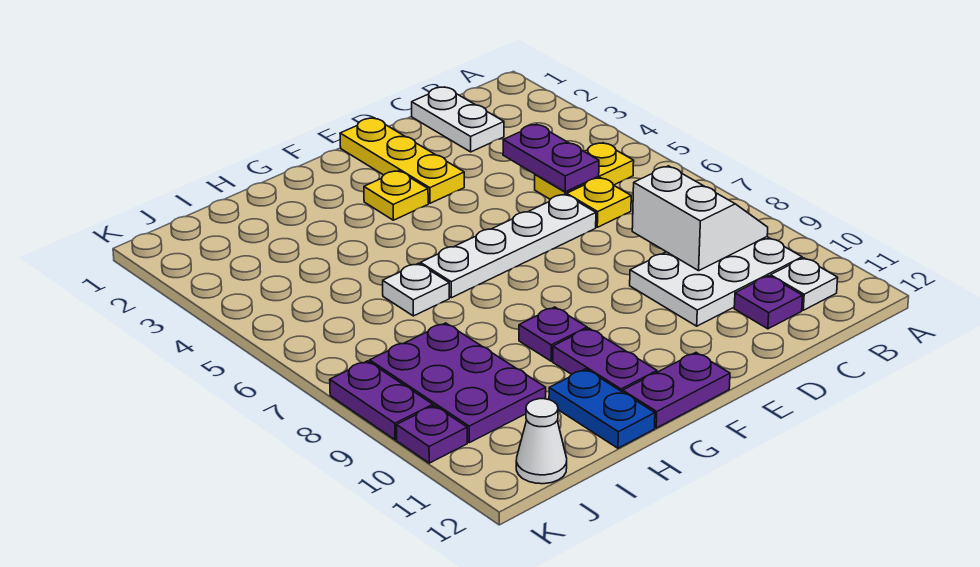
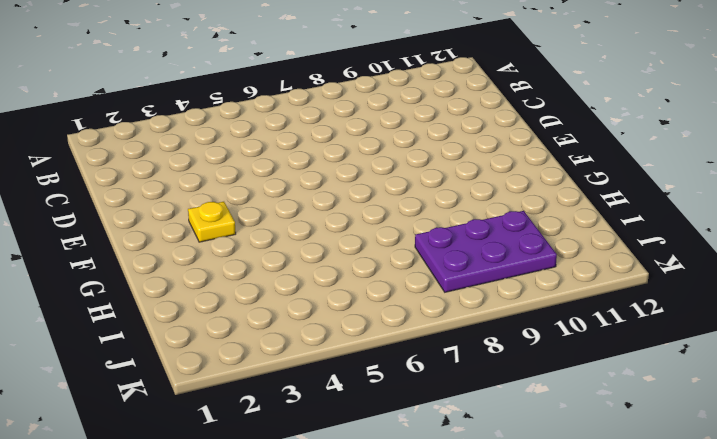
none -> yellow 1x2 plate [535,143,634,199]
none -> white 2x3 plate [630,237,802,326]
none -> white 1x1 plate [770,258,838,310]

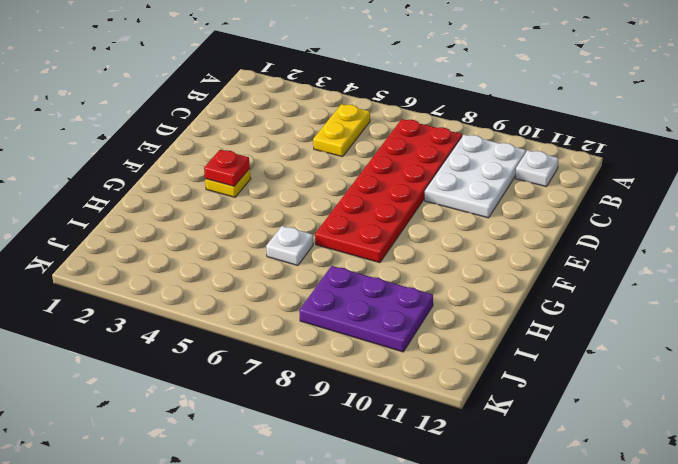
red 2x6 plate [315,119,462,263] -> none
red 1x1 plate [204,150,250,186] -> none
none -> white 1x2 plate [412,87,504,152]
none -> yellow 1x1 plate [567,178,631,227]
none -> purple 1x1 plate [734,276,803,329]

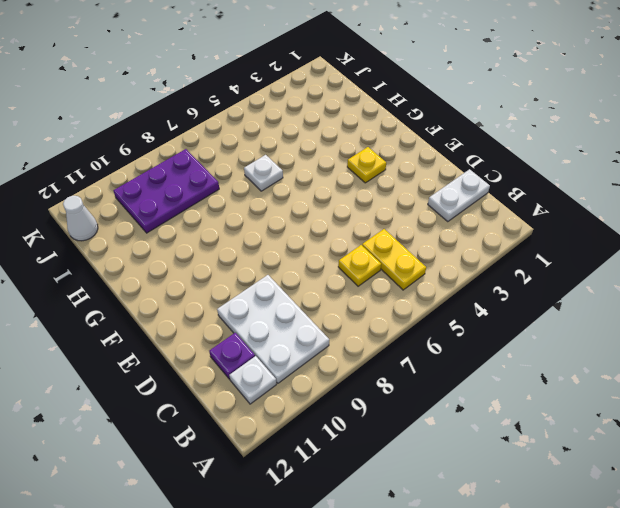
none -> white 1x4 plate [420,194,596,298]
none -> yellow 1x3 plate [340,118,464,203]
none -> purple 1x2 plate [623,353,730,428]

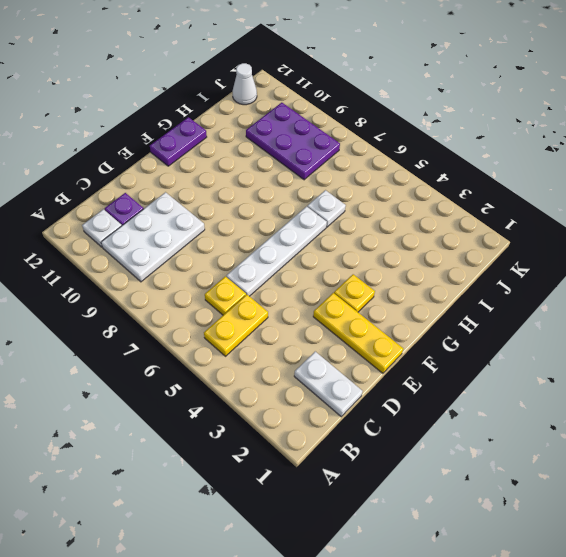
none -> purple 1x1 plate [519,307,587,361]
none -> purple 1x2 plate [553,328,657,392]
none -> blue 1x2 plate [549,369,655,448]

